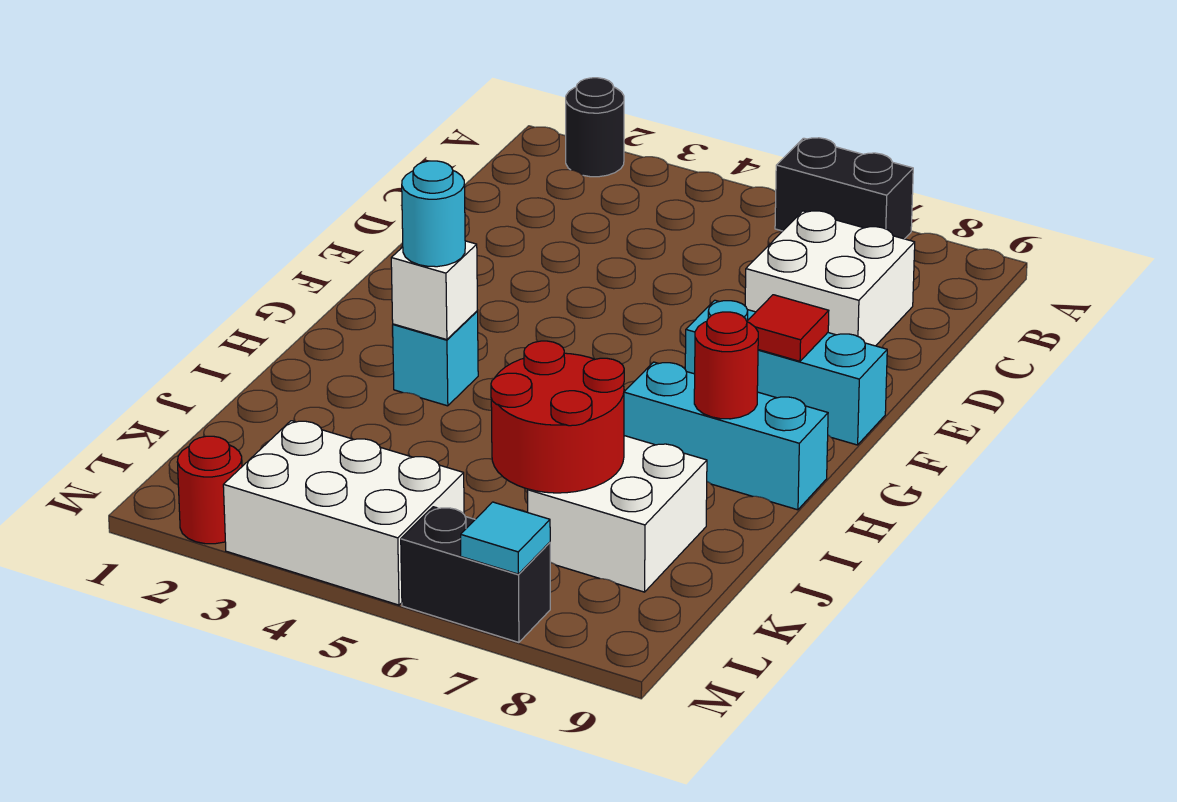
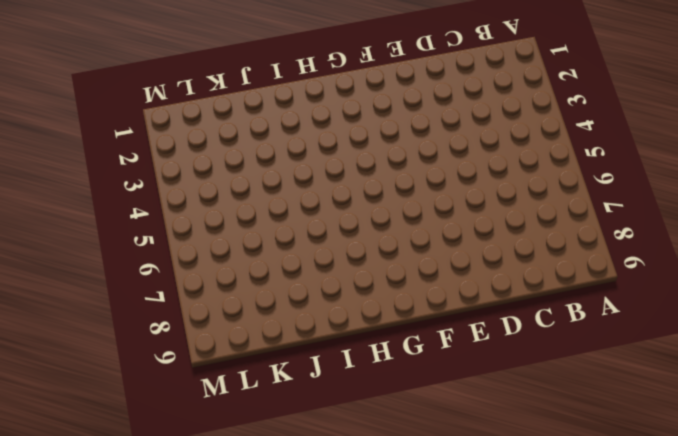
none -> black 1x1 round brick [566,78,624,177]
none -> black 1x2 brick [775,138,913,239]
none -> white 2x2 brick [745,211,915,346]

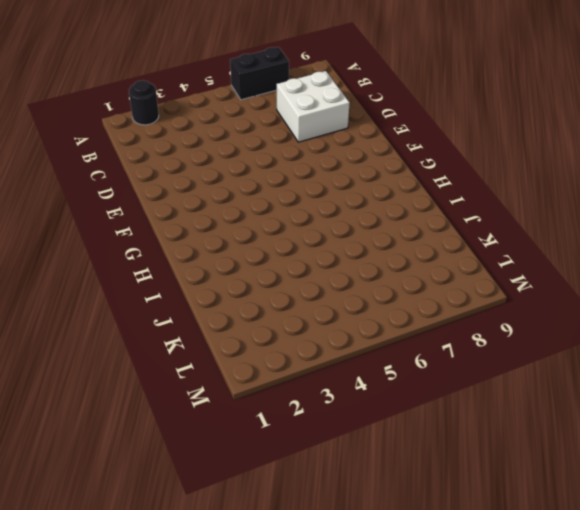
none -> cyan 1x3 brick [685,300,887,445]
none -> cyan 1x1 brick [393,311,478,406]
none -> cyan 1x3 brick [624,362,828,510]

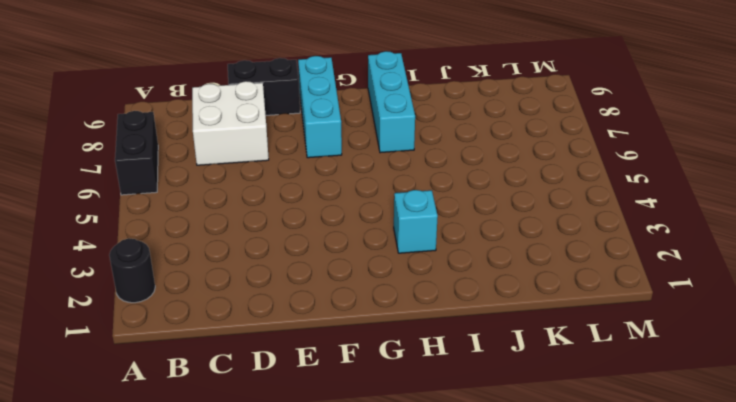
black 1x2 brick [228,58,300,115] -> black 1x2 brick turned to [401,507,550,642]
none -> white 2x2 brick [528,436,707,592]
none -> white 2x3 brick [223,421,464,605]
none -> red 1x1 round brick [177,436,242,544]

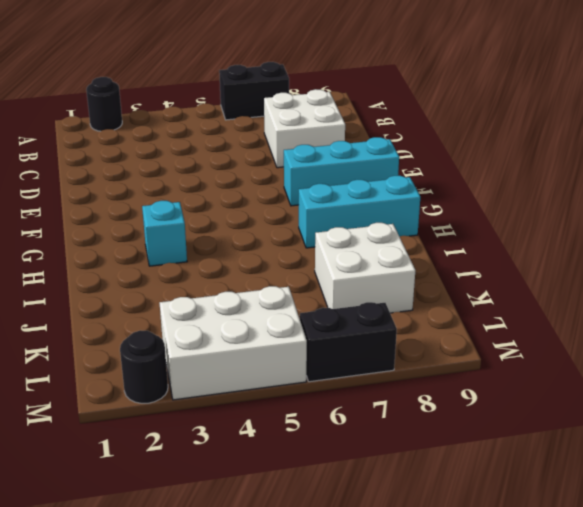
black 1x1 round brick [120,330,168,403] -> red 1x1 round brick [177,436,242,544]
none -> red 1x1 tile [747,295,829,361]
none -> white 1x1 brick [391,241,477,340]
none -> red 1x1 round brick [694,312,758,419]

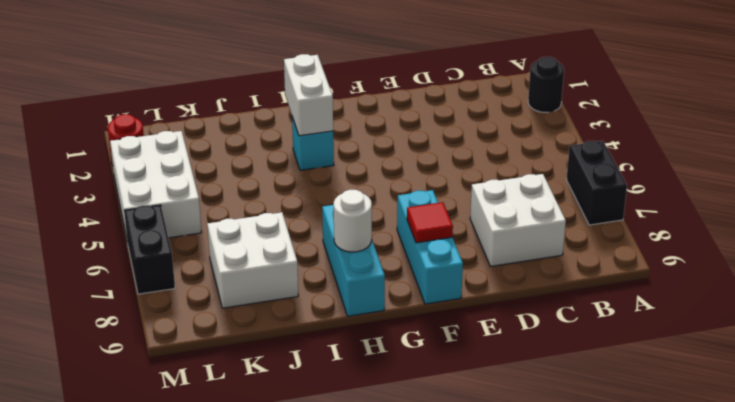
white 1x2 brick [284,54,333,136] -> white 1x1 brick [391,241,477,340]
white 1x1 round brick [334,190,372,252] -> red 1x1 round brick [694,312,758,419]
none -> red 2x2 round brick [491,341,624,493]
none -> cyan 1x1 tile [461,502,550,574]
none -> cyan 1x1 round brick [402,161,465,267]

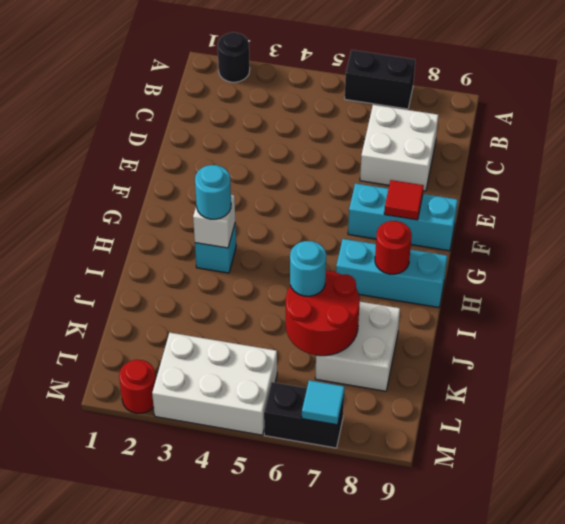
cyan 1x1 round brick [290,241,326,296] -> none

